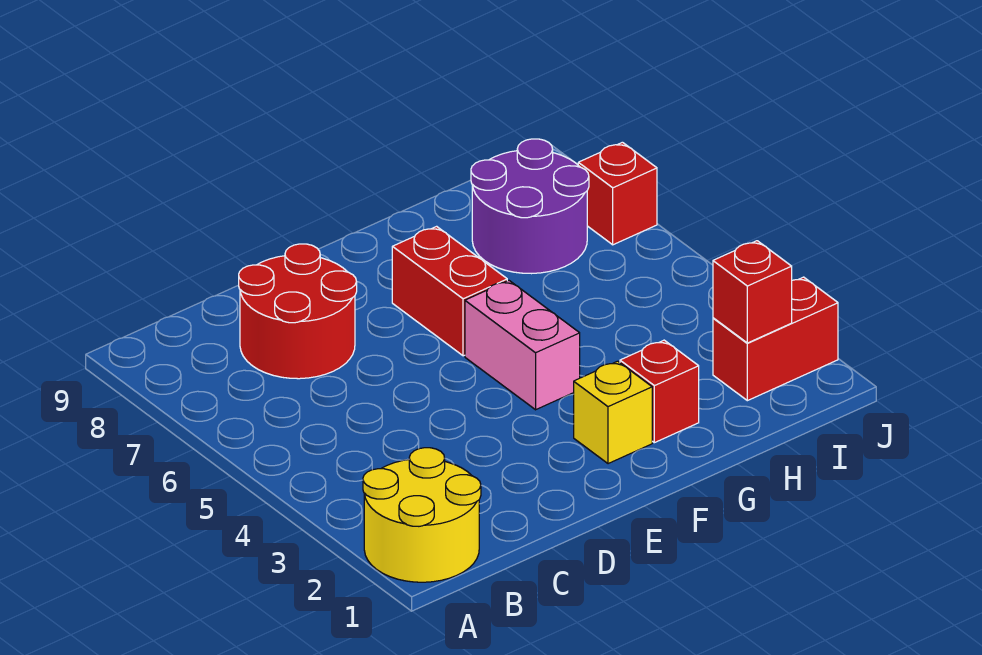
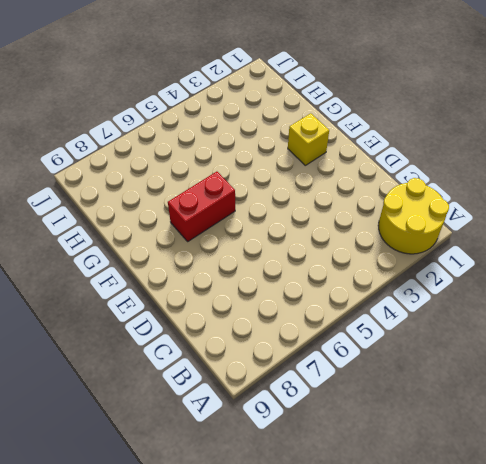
none -> red 2x2 round brick [239,244,357,379]
none -> pink 1x2 brick [465,281,580,410]

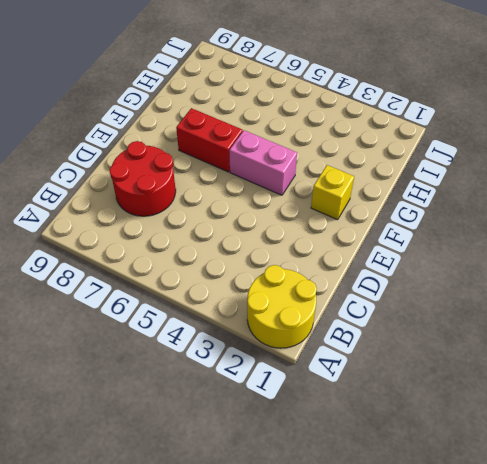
none -> red 1x1 brick [620,340,699,443]
none -> purple 2x2 round brick [471,139,589,274]

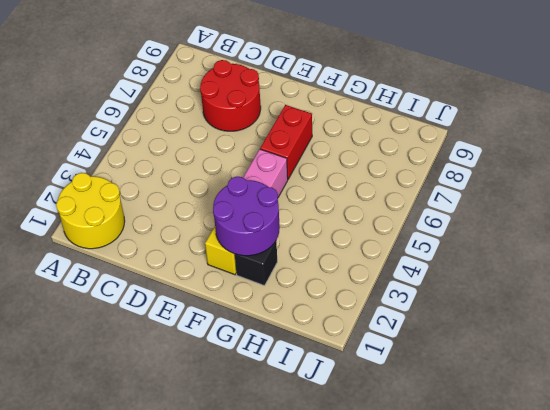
purple 2x2 round brick [213,177,280,256] -> purple 2x2 round brick moved to [471,139,589,274]
black 1x1 brick [235,242,277,286] -> red 1x1 brick [620,340,699,443]
none -> red 1x2 brick [713,277,838,401]
none -> red 1x1 brick [578,142,657,245]

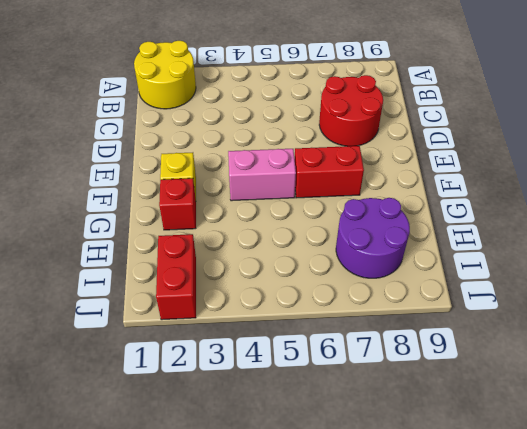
none -> red 1x1 brick [578,142,657,245]
none -> red 1x1 brick [713,241,792,343]

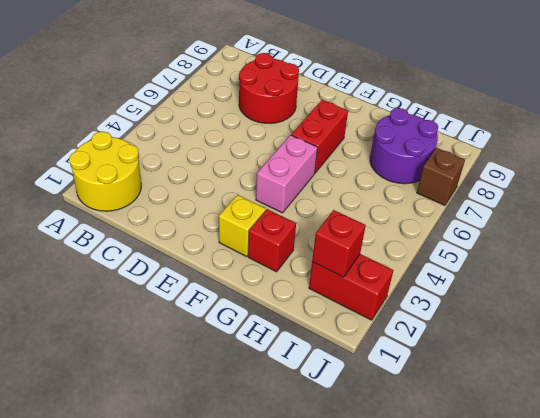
brown 1x1 brick [417,148,465,205] -> red 1x1 brick [578,142,657,245]

